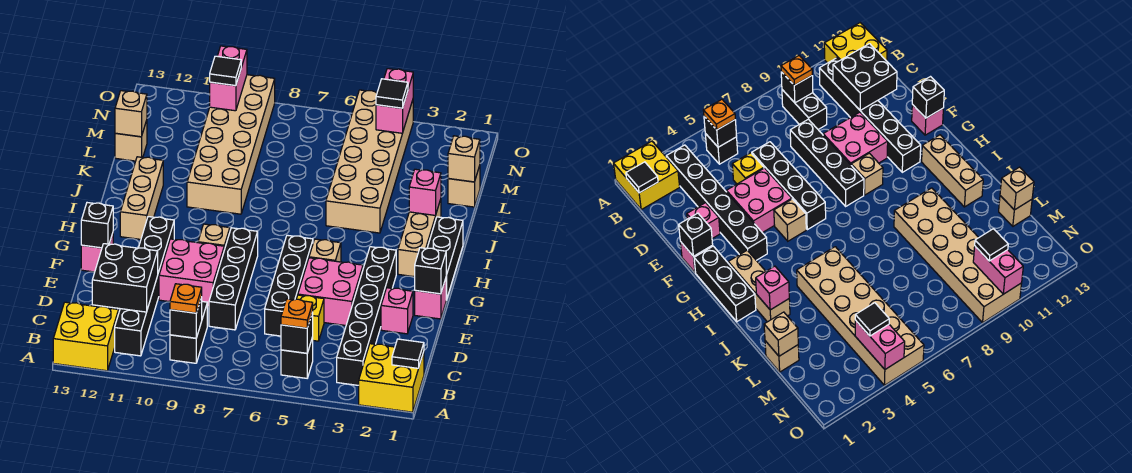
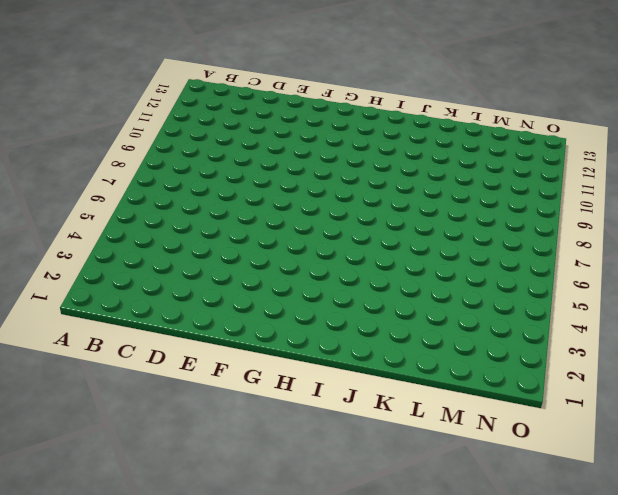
none -> yellow 2x2 brick [359,344,424,412]
none -> yellow 2x2 brick [53,302,119,371]
none -> black 1x6 brick [337,247,396,385]
none -> black 1x1 brick [281,337,313,378]

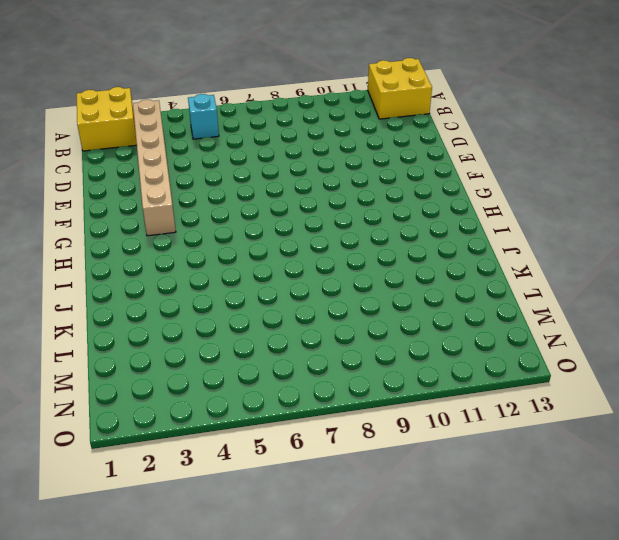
tan 1x6 brick [133,100,176,236] -> black 1x6 brick [337,247,396,385]
cyan 1x1 brick [188,94,219,139] -> black 1x1 brick [281,337,313,378]
none -> black 1x2 brick [170,302,207,363]
none -> black 1x6 brick [115,217,174,356]
none -> yellow 1x1 brick [297,295,324,341]
none -> black 1x4 brick [265,235,313,336]

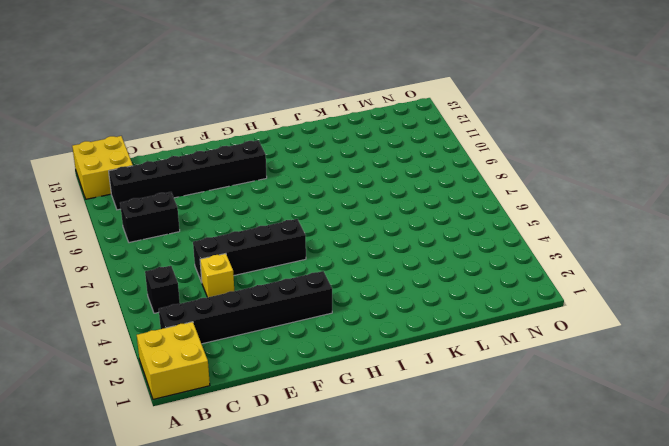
none -> black 1x4 brick [209,228,258,330]
none -> pink 1x1 brick [381,288,413,334]
none -> pink 2x2 brick [298,258,363,326]
none -> pink 2x2 brick [159,239,224,307]

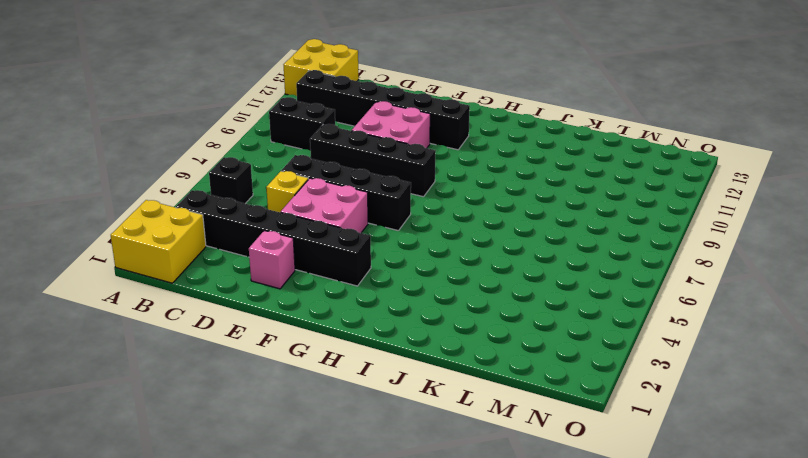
none -> pink 1x1 brick [415,279,446,319]
none -> pink 1x1 brick [81,233,113,272]
none -> black 1x3 brick [427,217,463,300]
none -> tan 1x1 brick [309,239,341,262]

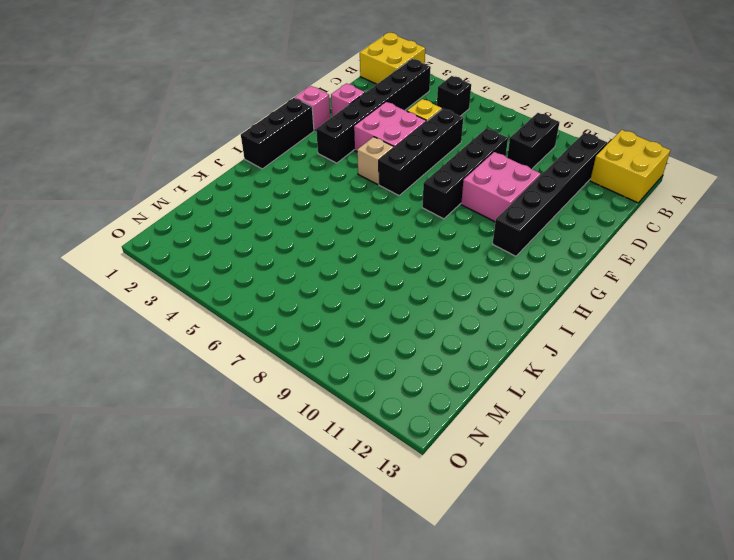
none -> pink 1x1 brick [81,233,113,272]
none -> tan 1x1 brick [198,224,230,250]
none -> tan 1x3 brick [398,199,441,277]
none -> tan 1x3 brick [120,157,163,239]

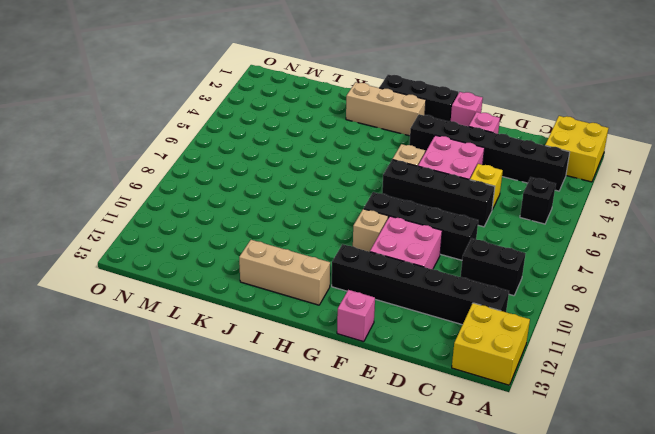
none -> tan 2x6 brick [326,90,413,233]
none -> tan 2x6 brick [187,75,275,214]
none -> tan 1x1 brick [448,166,480,207]
none -> tan 1x1 brick [115,120,147,161]

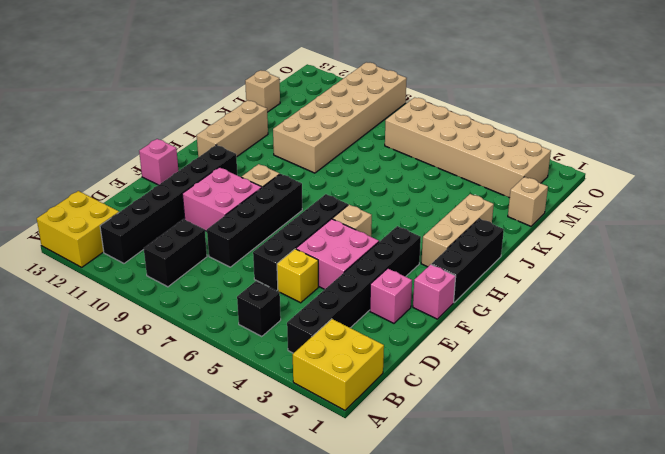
tan 2x6 brick [385,97,551,198] -> tan 2x6 brick turned to [326,90,413,233]
none -> black 1x1 tile [392,339,424,368]
none -> black 1x1 brick [281,312,313,353]
none -> black 1x1 brick [170,297,202,338]
none -> black 2x2 brick [92,244,158,312]

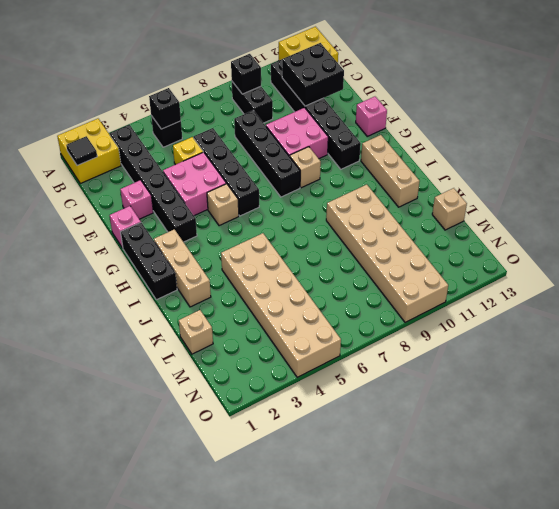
none -> black 1x1 brick [415,248,446,294]
none -> black 1x1 brick [81,203,113,248]
none -> pink 1x1 brick [409,169,441,216]
none -> tan 1x1 brick [448,136,480,182]

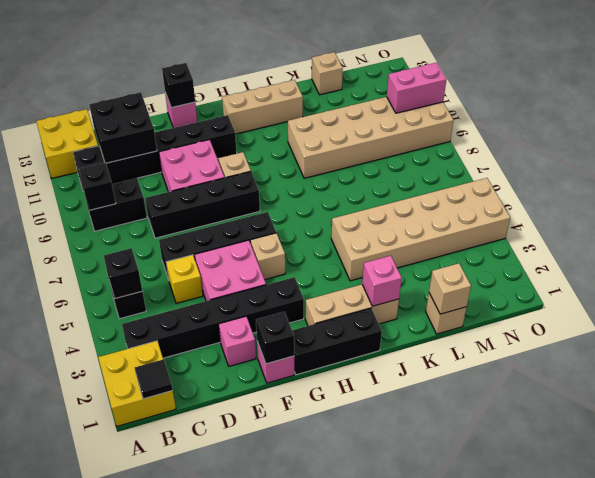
none -> tan 1x1 brick [115,91,147,137]
none -> pink 1x2 brick [376,69,413,133]
none -> orange 1x1 plate [281,299,313,328]
none -> orange 1x1 plate [170,284,202,313]

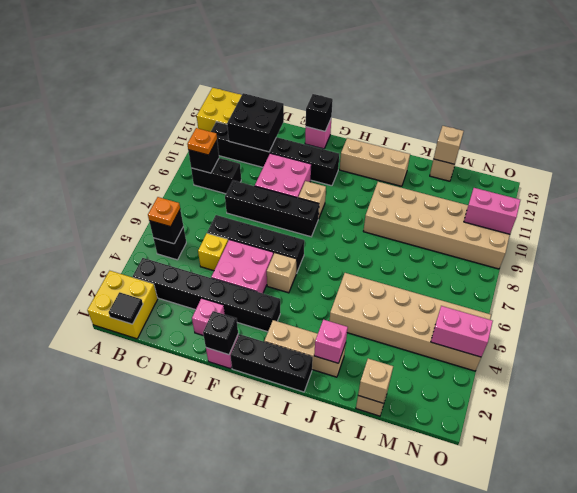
none -> black 1x1 tile [376,79,408,108]
none -> black 1x1 tile [210,56,241,86]

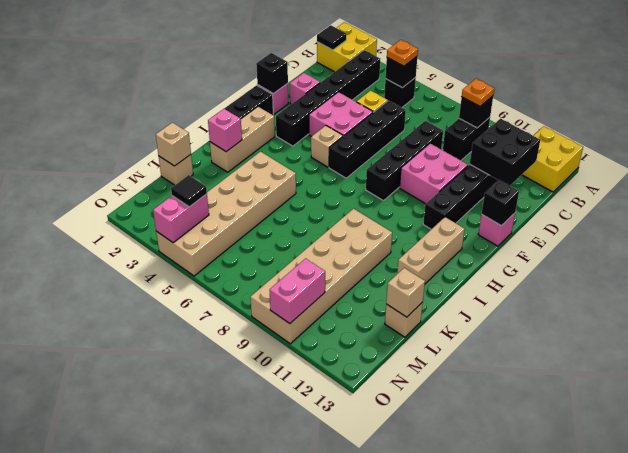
none -> tan 1x1 brick [198,224,230,250]
none -> black 1x1 tile [210,56,241,86]

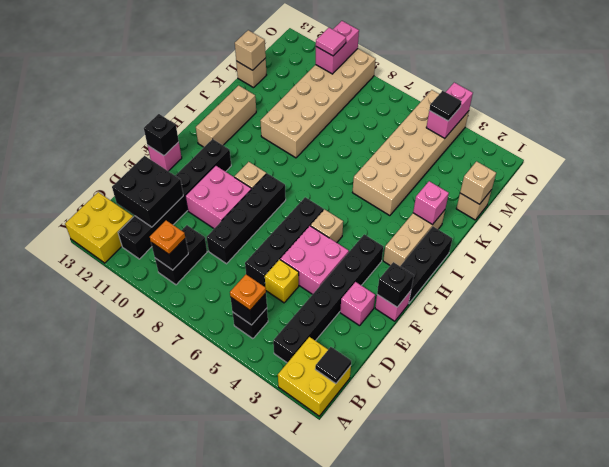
pink 1x1 tile [316,28,346,56] -> black 1x1 tile [210,56,241,86]

